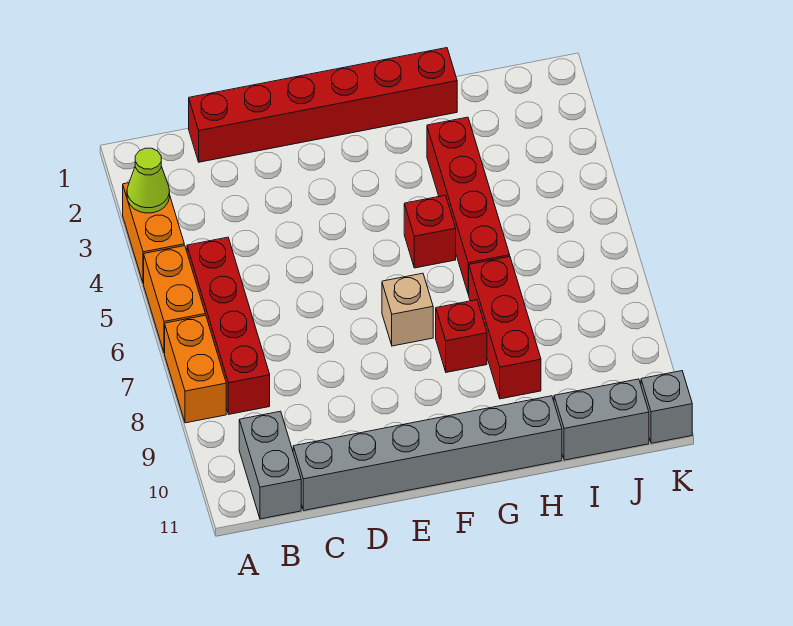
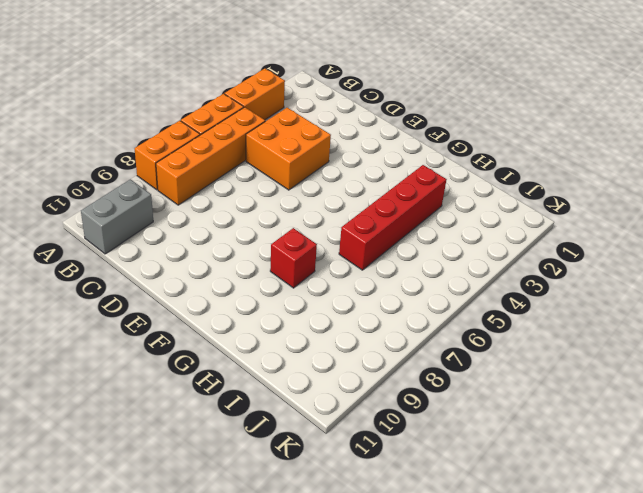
orange 1x4 brick [156,107,265,205] -> red 1x4 brick [187,237,270,414]
orange 2x2 brick [246,108,331,190] -> none
none -> red 1x6 brick [189,48,457,162]
none -> grey 1x6 brick [293,396,562,510]
none -> tan 1x1 brick [382,273,433,346]

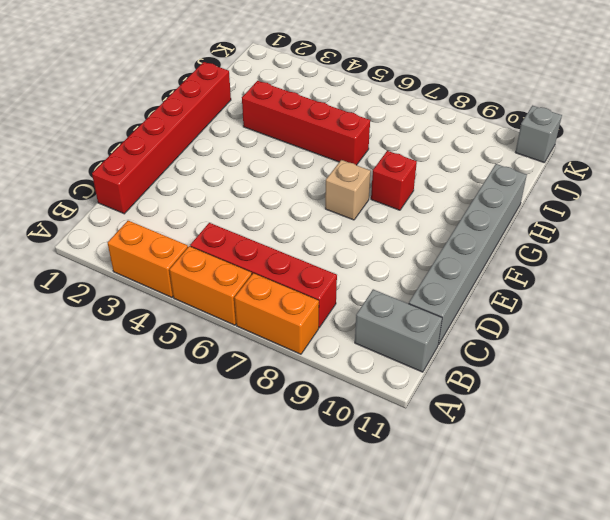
none -> red 1x1 brick [404,195,456,268]
none -> red 1x3 brick [468,257,541,399]
none -> grey 1x2 brick [554,379,649,460]

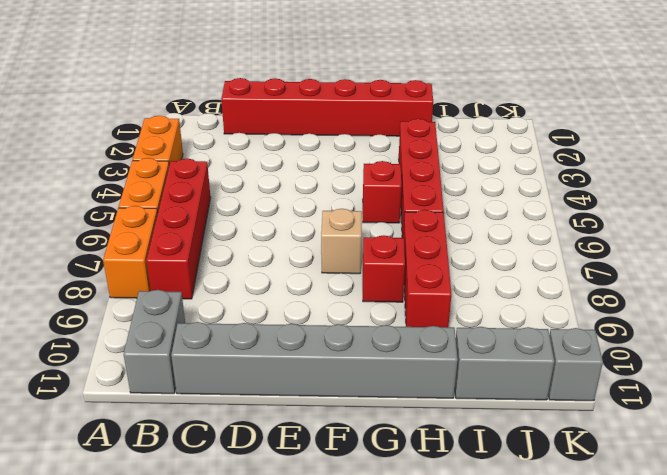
none -> lime 1x1 cone [127,148,170,213]

